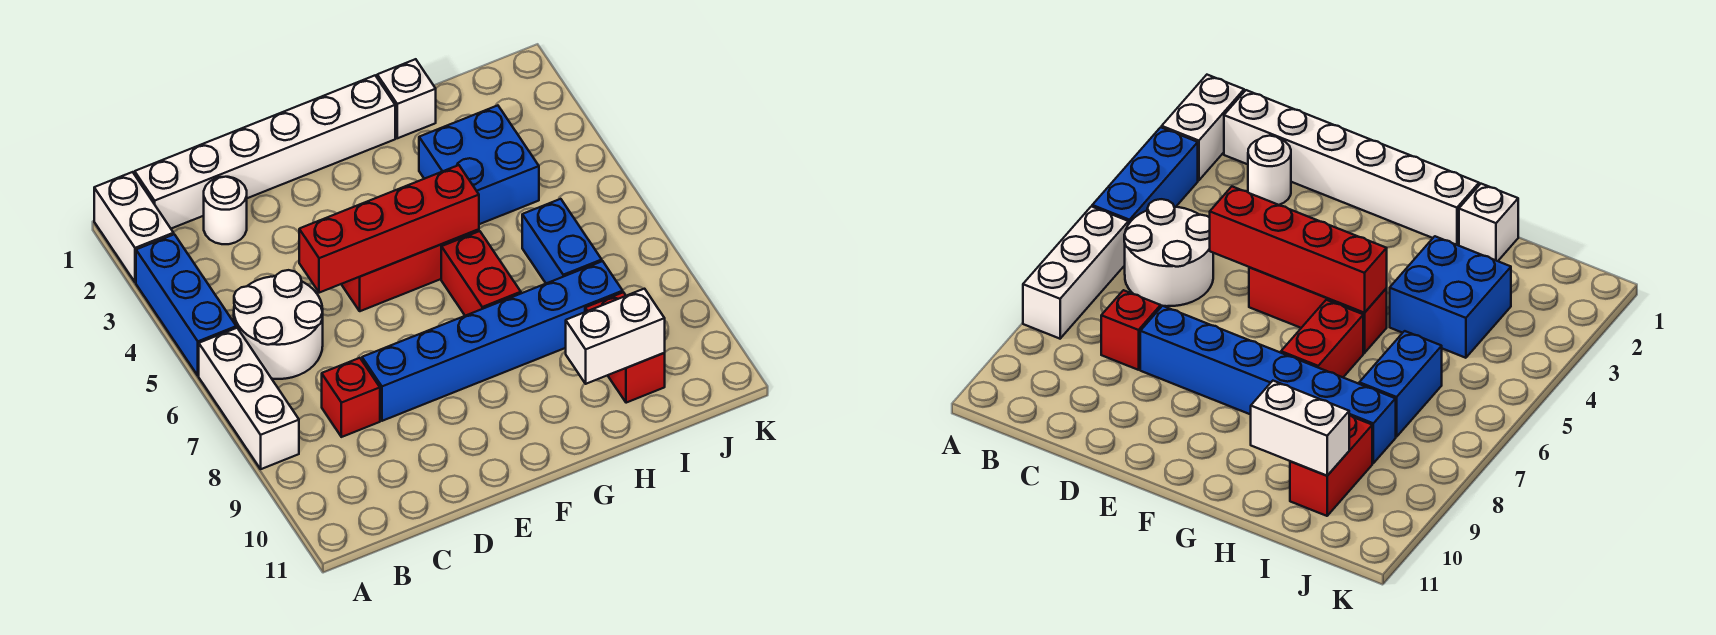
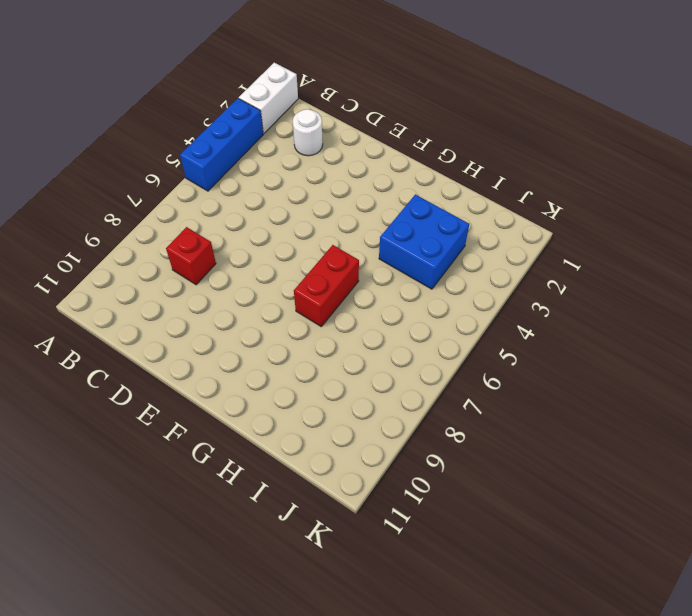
none -> white 1x3 brick [199,328,299,469]
none -> white 1x6 brick [135,76,395,229]
none -> white 2x2 round brick [234,270,323,379]

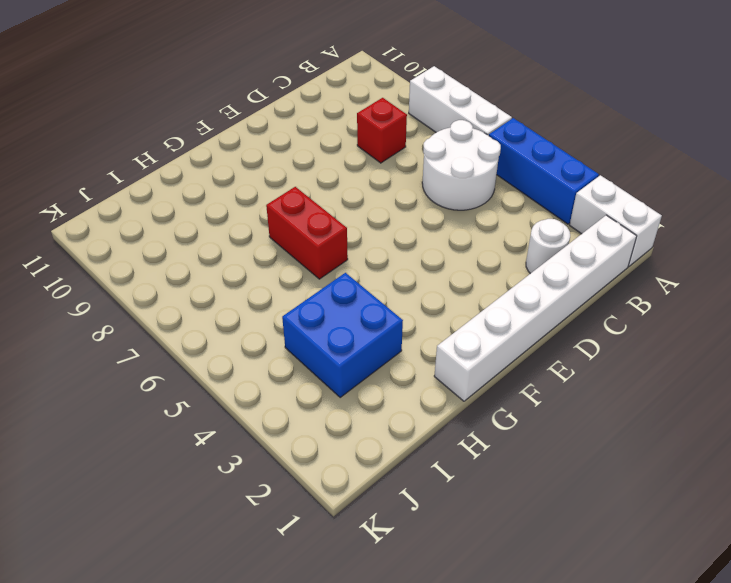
none -> blue 1x6 brick [362,261,623,421]
none -> red 1x3 brick [341,229,479,311]
none -> white 1x1 brick [377,59,436,138]

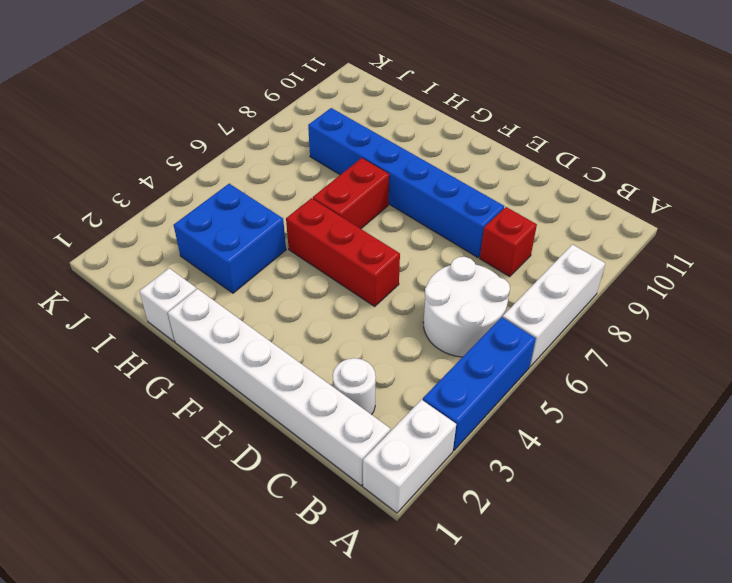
none -> blue 1x2 brick [522,199,602,283]
none -> red 1x2 brick [585,292,665,403]
none -> red 1x4 brick [299,165,479,293]

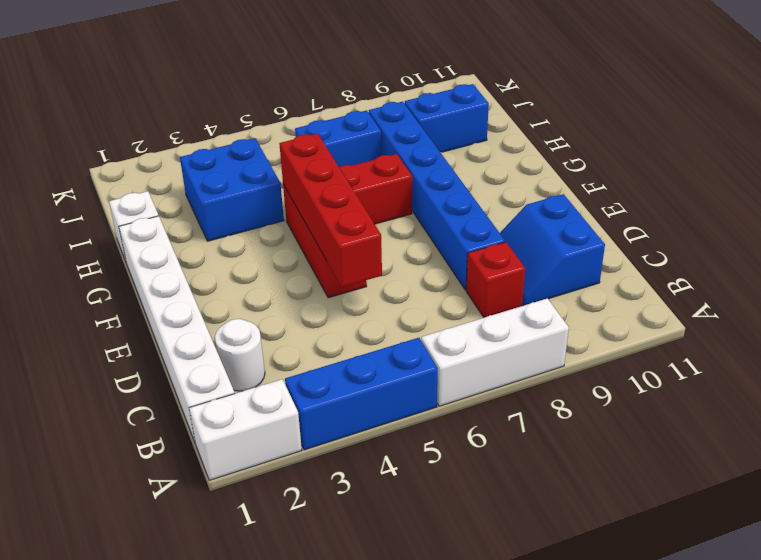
blue 2x2 slope [500,194,605,305] -> none
blue 1x2 brick [405,84,489,152] -> red 1x2 brick [585,292,665,403]
none -> white 2x2 round brick [234,270,323,379]
none -> white 1x2 brick [566,289,665,384]

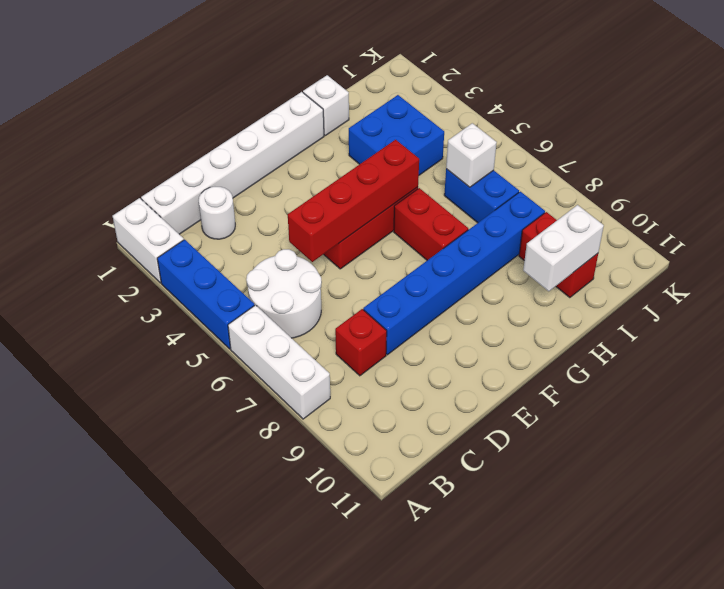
white 1x1 brick [446,123,497,187] -> none

